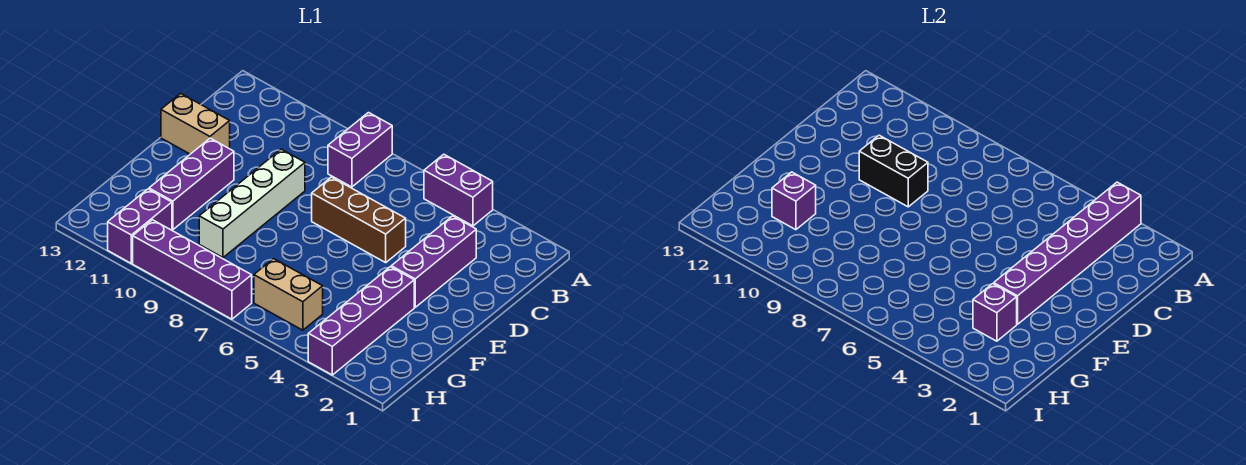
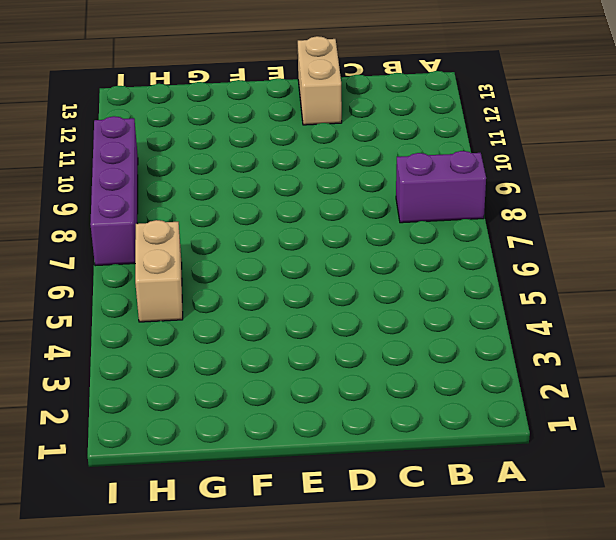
none -> purple 1x2 brick [424,154,493,226]
none -> purple 1x3 brick [391,216,476,307]
none -> brown 1x3 brick [312,177,406,263]

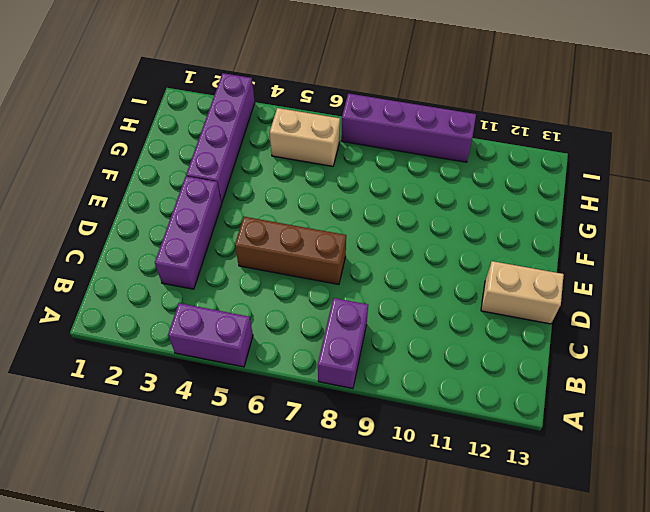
none -> white 1x4 brick [199,149,305,257]
none -> purple 1x3 brick [149,138,234,230]
none -> purple 1x2 brick [108,189,172,263]

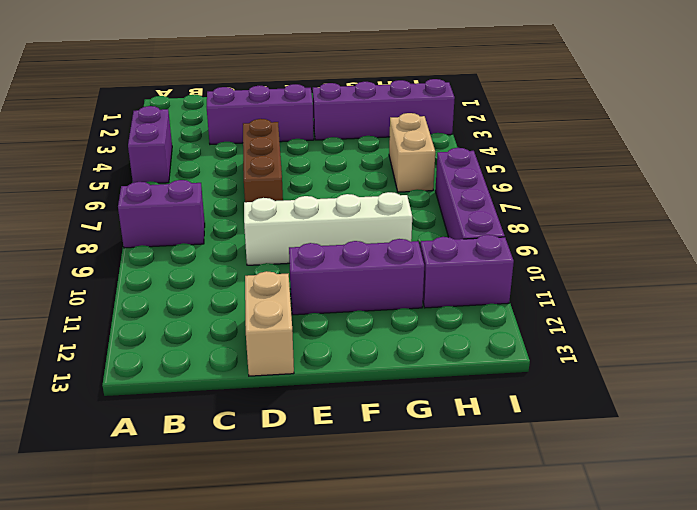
none -> purple 1x6 brick [994,182,1141,324]
none -> black 1x2 brick [859,135,928,207]
none -> purple 1x1 brick [973,284,1017,341]

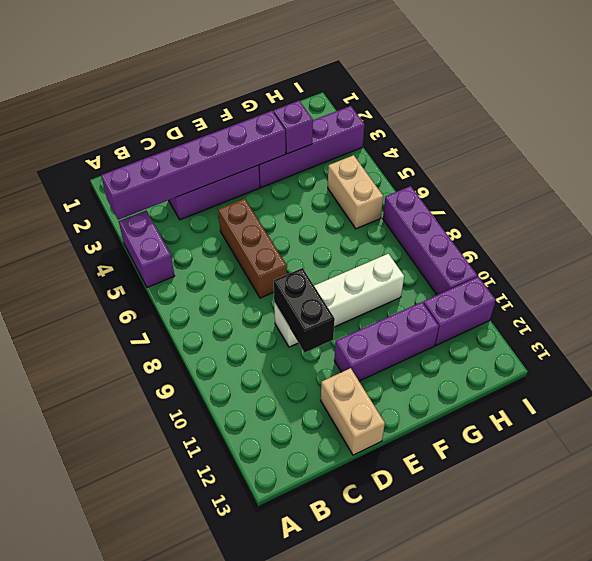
none -> purple 1x2 brick [328,113,392,187]
none -> purple 1x1 brick [772,172,816,230]

